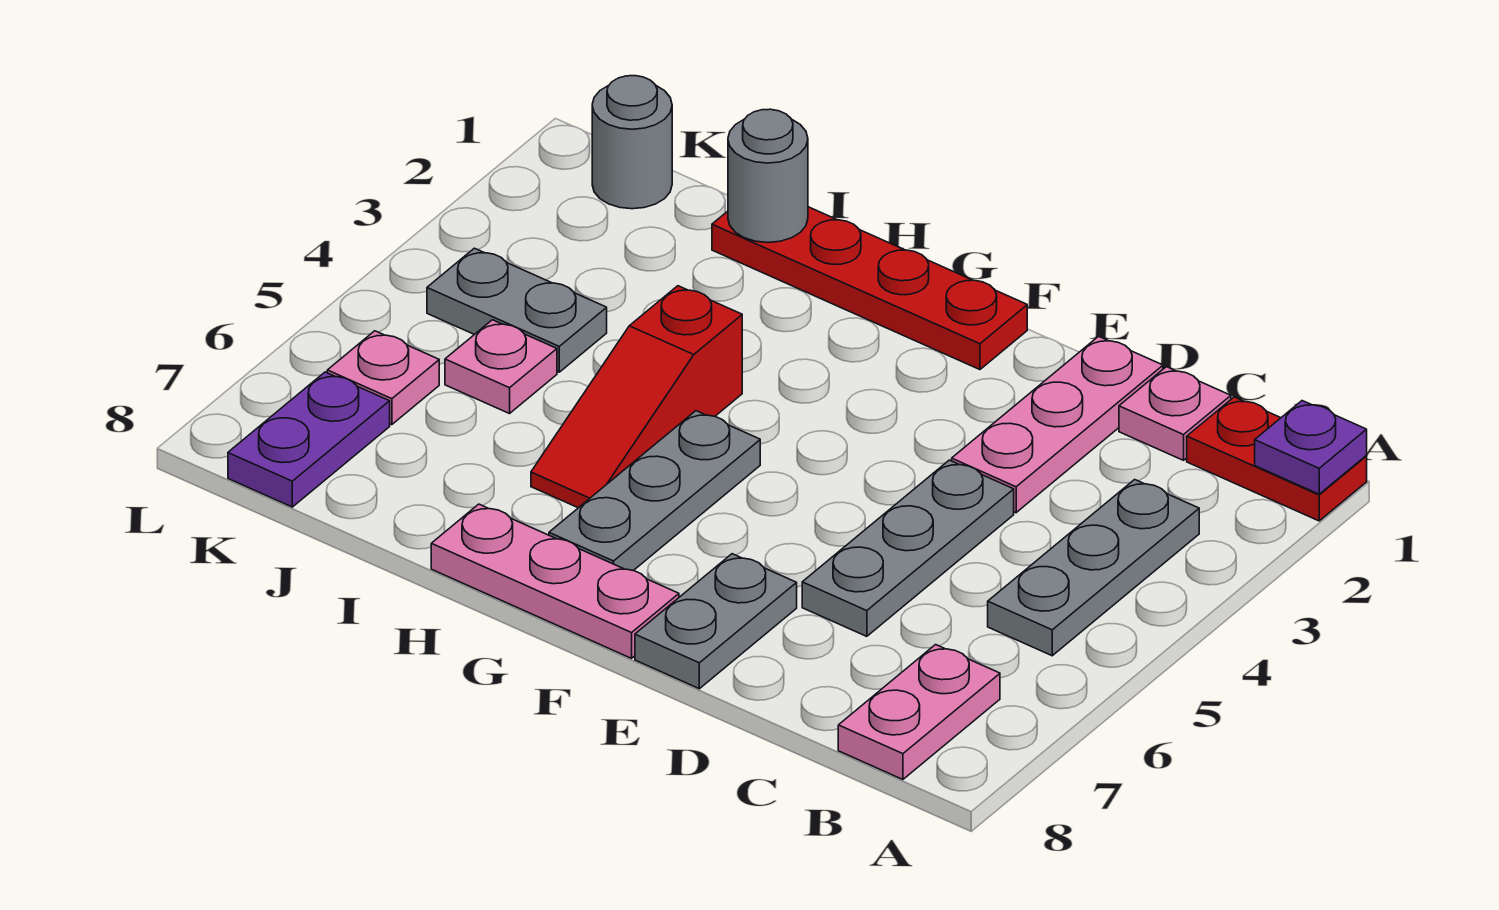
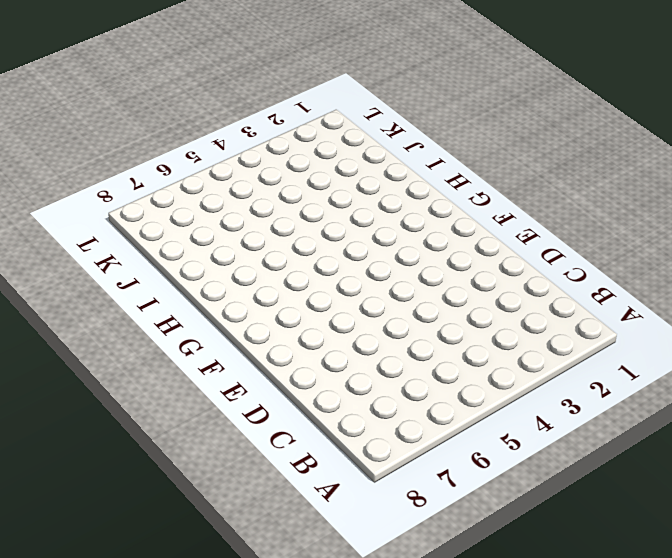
none -> red 1x2 plate [1187,397,1367,521]
none -> grey 1x3 plate [988,480,1199,656]
none -> pink 1x2 plate [838,645,1000,779]

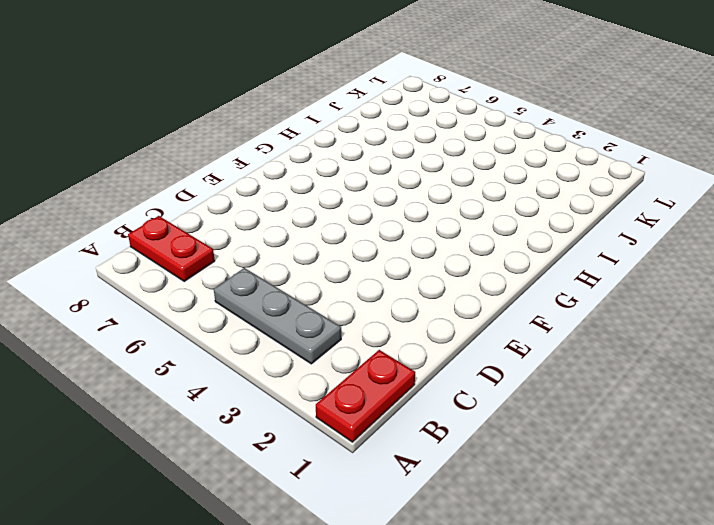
red 1x2 plate [128,216,215,281] -> pink 1x2 plate [838,645,1000,779]
none -> pink 1x1 plate [1119,367,1231,460]
none -> pink 1x3 plate [952,336,1163,513]
none -> grey 1x3 plate [802,460,1014,636]

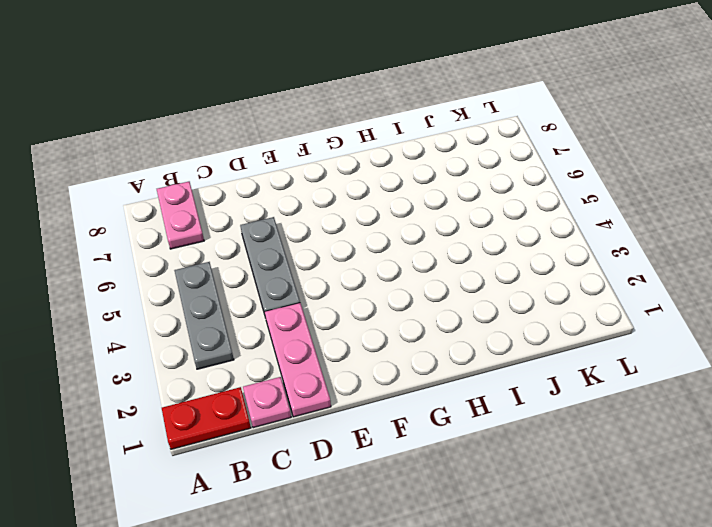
none -> grey 1x2 plate [635,554,797,689]
none -> red 1x4 plate [712,207,1027,370]
none -> pink 1x3 plate [431,504,679,658]

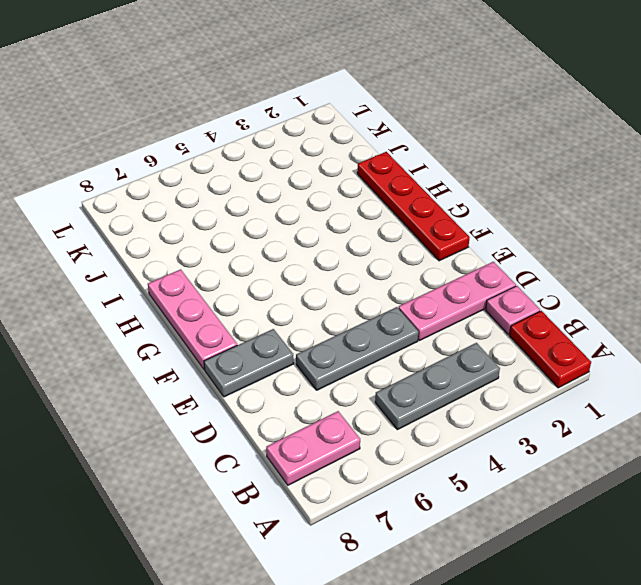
none -> grey 1x3 plate [549,411,760,571]
none -> red 1x3 slope [531,286,742,508]
none -> grey 1x2 plate [427,248,607,372]

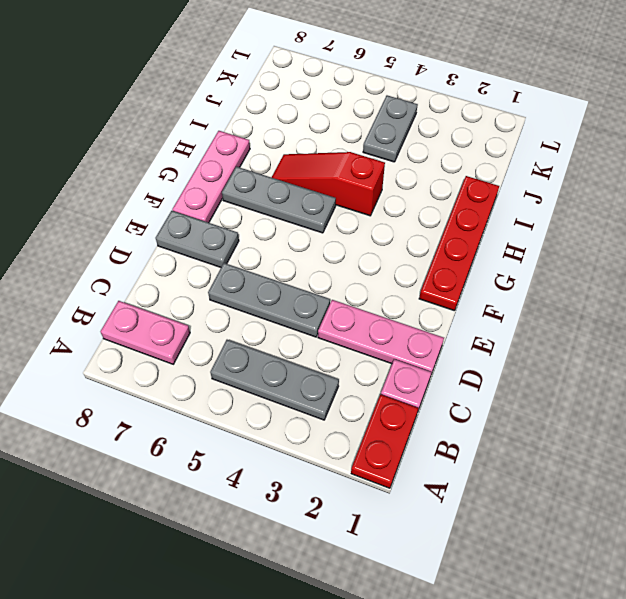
none -> pink 1x1 plate [445,320,557,414]
none -> grey 1x1 round brick [592,76,672,209]
none -> pink 1x1 plate [327,331,439,425]

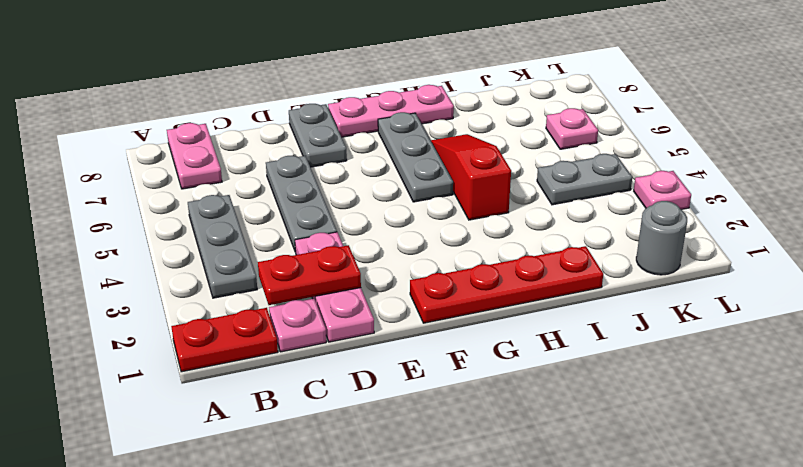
red 1x2 plate [258,245,361,305] -> none
pink 1x1 plate [634,171,691,210] -> pink 1x1 plate moved to [445,320,557,414]
none -> purple 1x2 plate [228,372,390,507]
none -> purple 1x1 plate [1255,401,1367,494]
none -> grey 1x1 round brick [728,109,808,243]

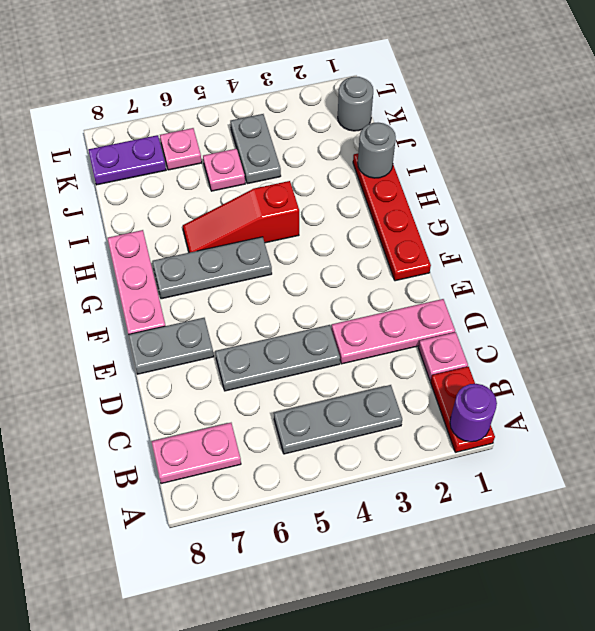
purple 1x1 round brick [450,384,497,442] -> purple 1x1 plate [1255,401,1367,494]

